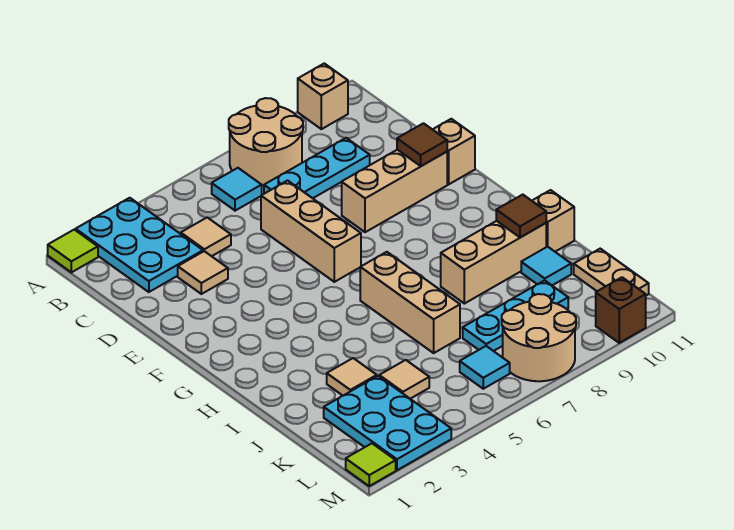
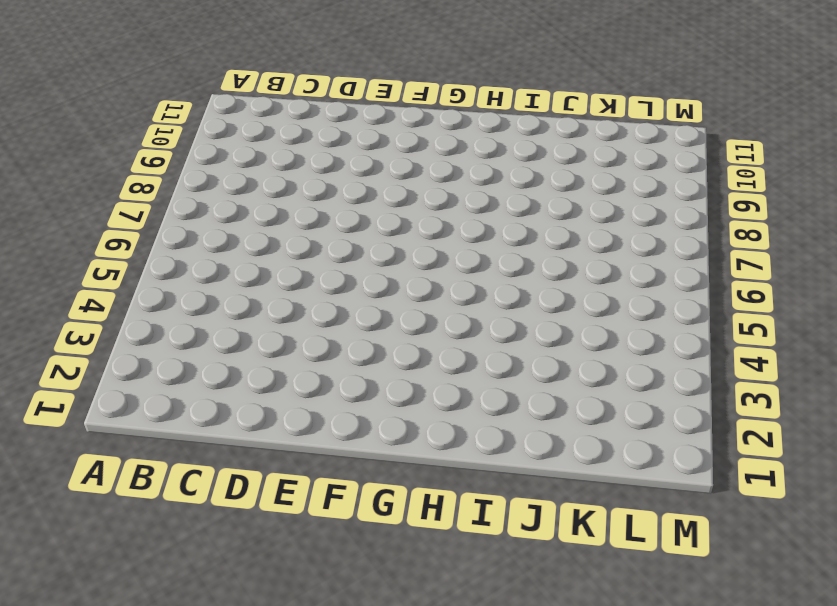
none -> lime 1x1 tile [48,230,98,272]
none -> cyan 2x3 plate [76,198,203,292]
none -> tan 2x2 round brick [229,98,303,185]

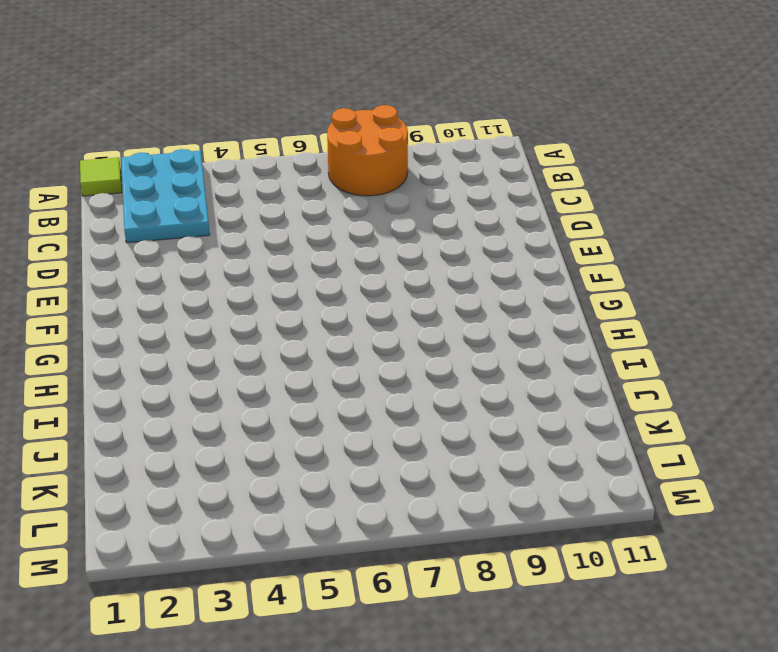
orange 2x2 round brick [327,105,408,196] -> tan 2x2 round brick [229,98,303,185]
none -> tan 1x1 brick [298,63,348,129]
none -> cyan 1x1 tile [212,168,262,211]
none -> tan 1x1 tile [181,218,231,256]

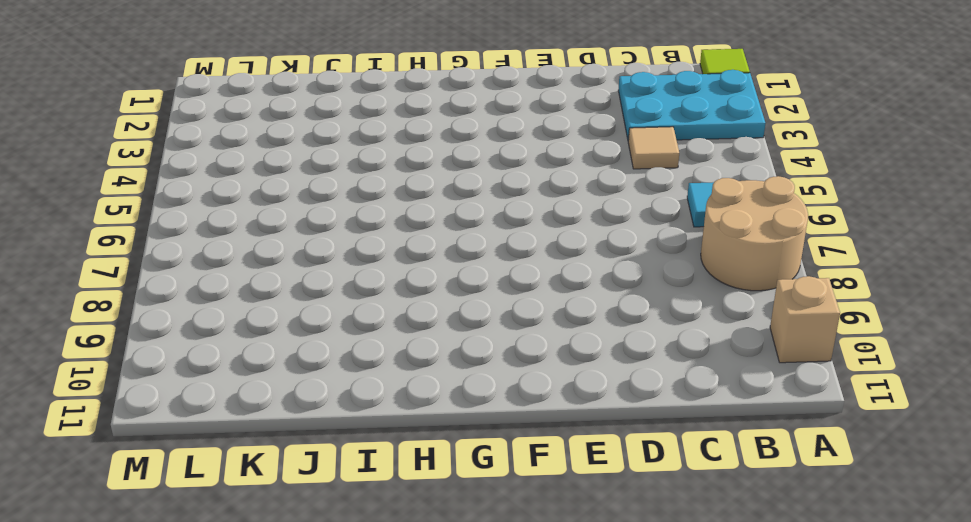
none -> cyan 1x3 plate [264,138,370,198]
none -> tan 1x1 tile [178,251,228,294]
none -> tan 1x3 brick [261,181,361,282]

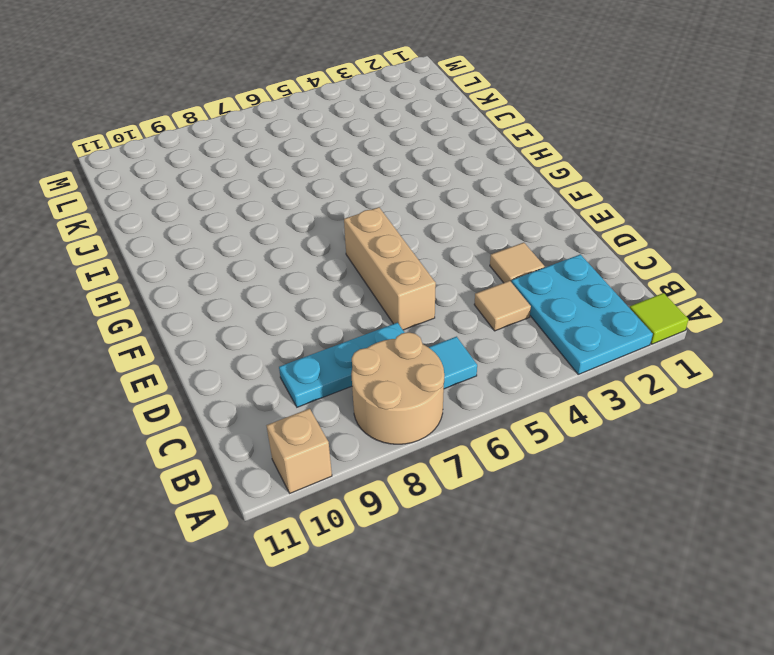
none -> tan 1x3 brick [342,150,447,232]
none -> tan 1x1 brick [433,119,475,184]
none -> tan 1x3 brick [360,252,460,353]

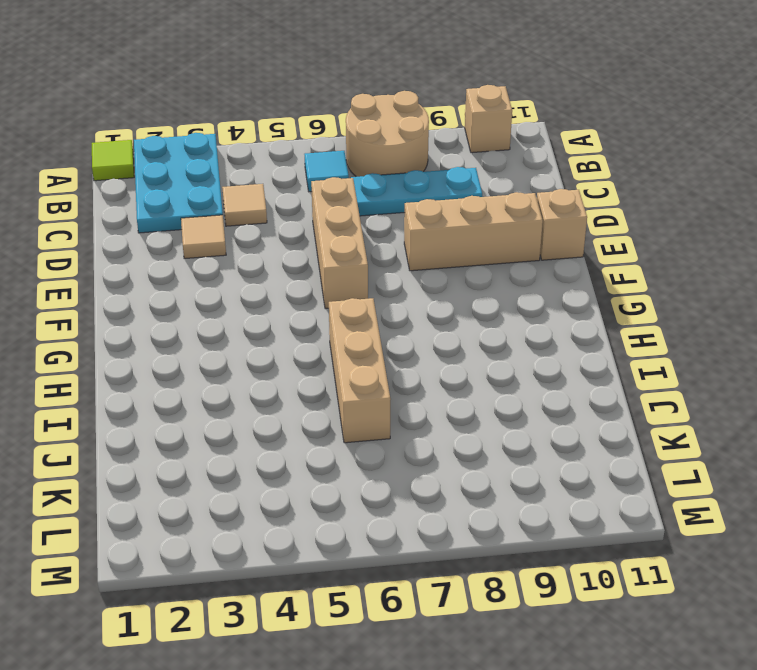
none -> tan 1x3 brick [441,221,546,304]
none -> tan 1x1 brick [532,190,574,252]
none -> tan 1x1 tile [327,358,377,396]

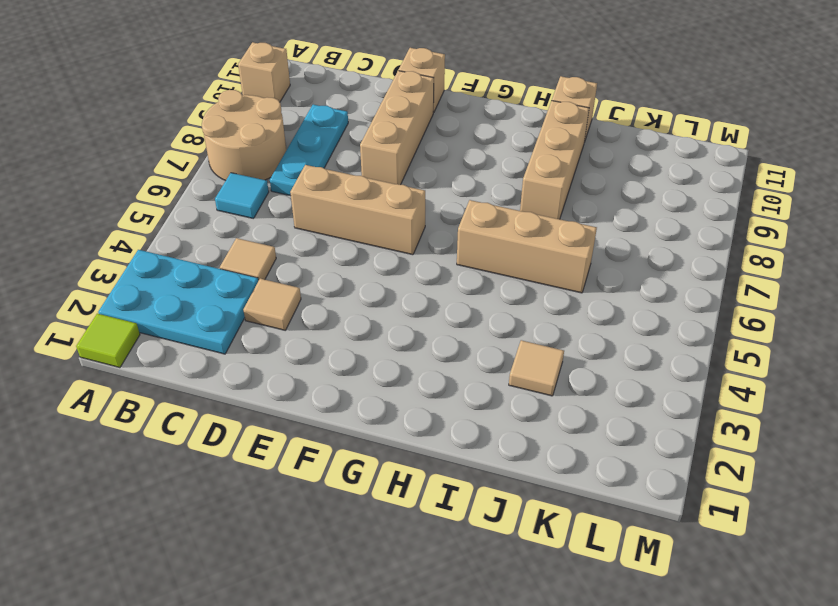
none -> cyan 1x1 tile [521,247,571,285]
none -> cyan 2x3 plate [324,376,451,470]
none -> tan 1x1 tile [379,360,429,399]

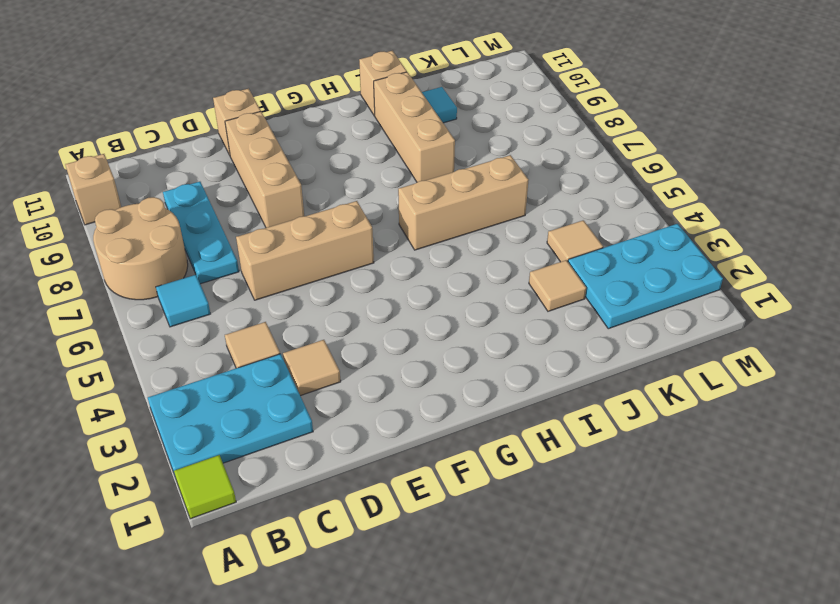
none -> cyan 1x3 plate [463,280,568,351]
none -> tan 1x2 plate [574,249,649,296]
none -> cyan 1x1 tile [460,346,510,389]

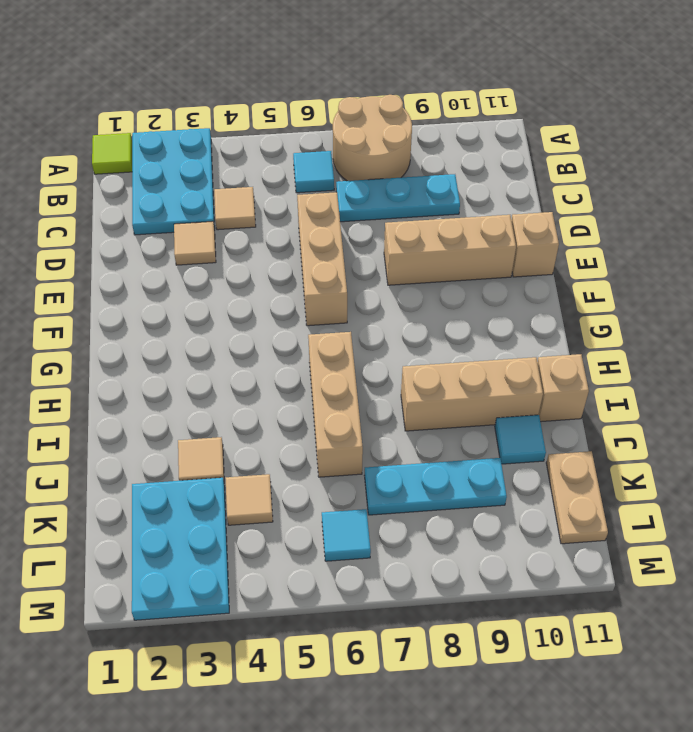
none -> tan 1x1 brick [298,63,348,129]
none -> tan 2x2 round brick [502,294,576,381]
none -> lime 1x1 tile [346,444,396,486]

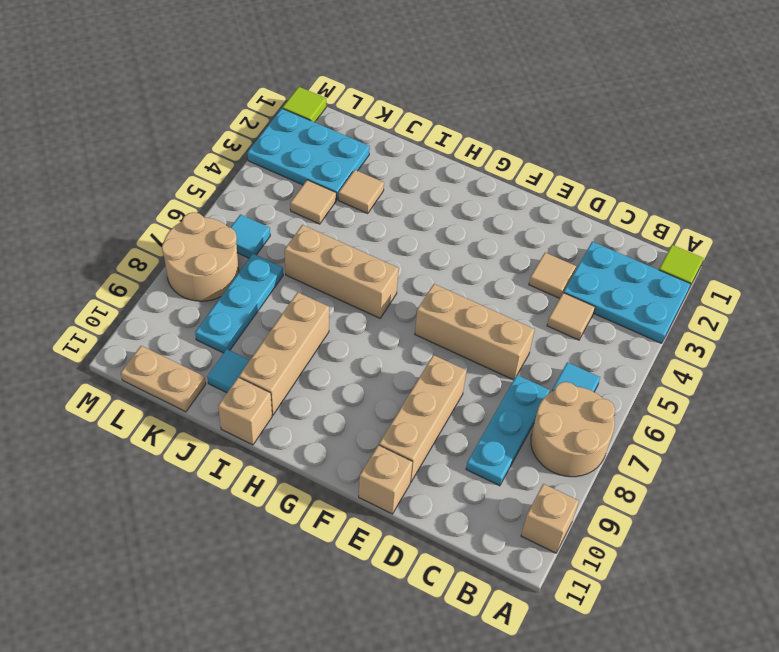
none -> brown 1x1 brick [596,277,646,343]
none -> brown 1x1 tile [397,123,447,166]
none -> brown 1x1 tile [496,195,546,237]

